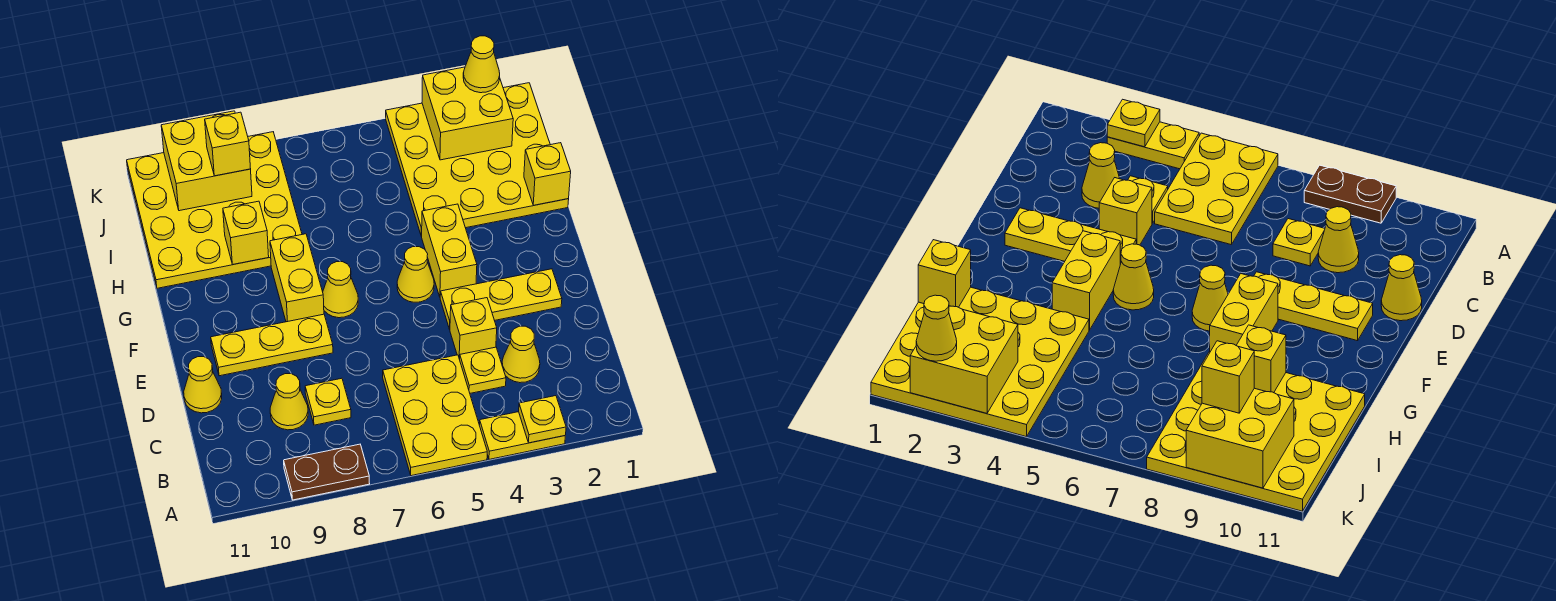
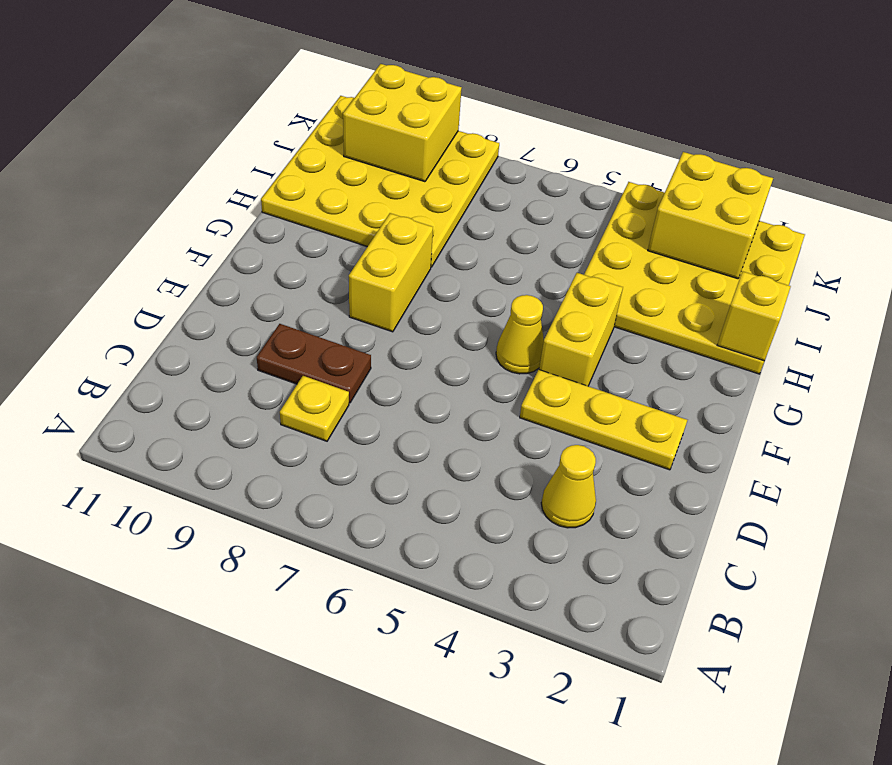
brown 1x2 plate [257,324,371,403] -> brown 1x2 plate moved to [284,444,370,500]
none -> yellow 1x2 plate [479,412,565,459]
none -> yellow 2x3 plate [383,355,487,476]
none -> yellow 1x1 plate [460,347,506,393]

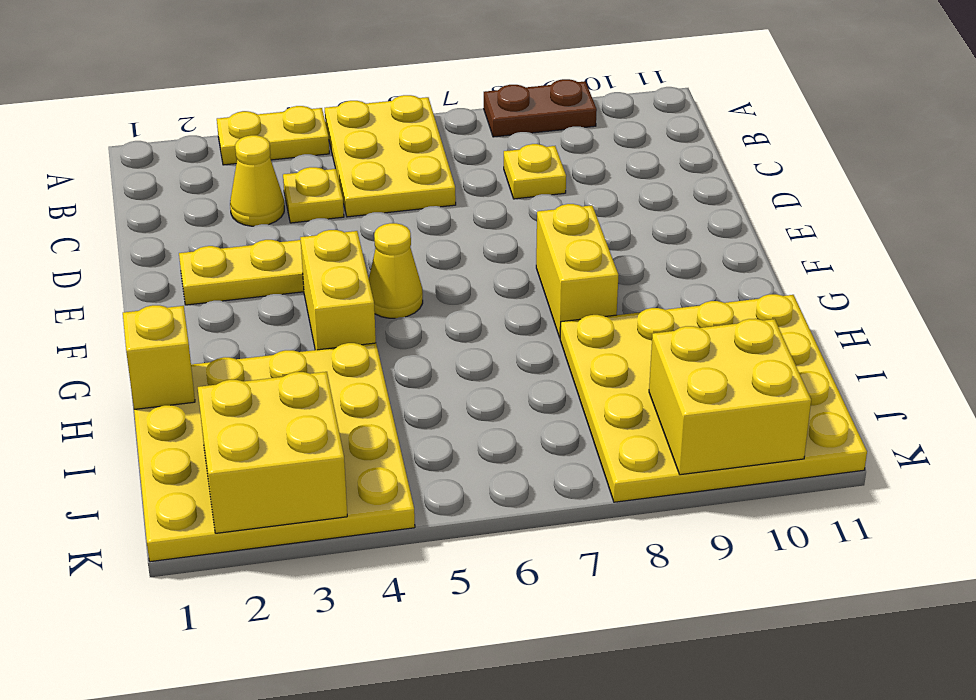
none -> yellow 1x1 cone [270,374,308,430]
none -> yellow 1x1 brick [450,298,497,359]
none -> yellow 1x1 cone [184,357,222,413]

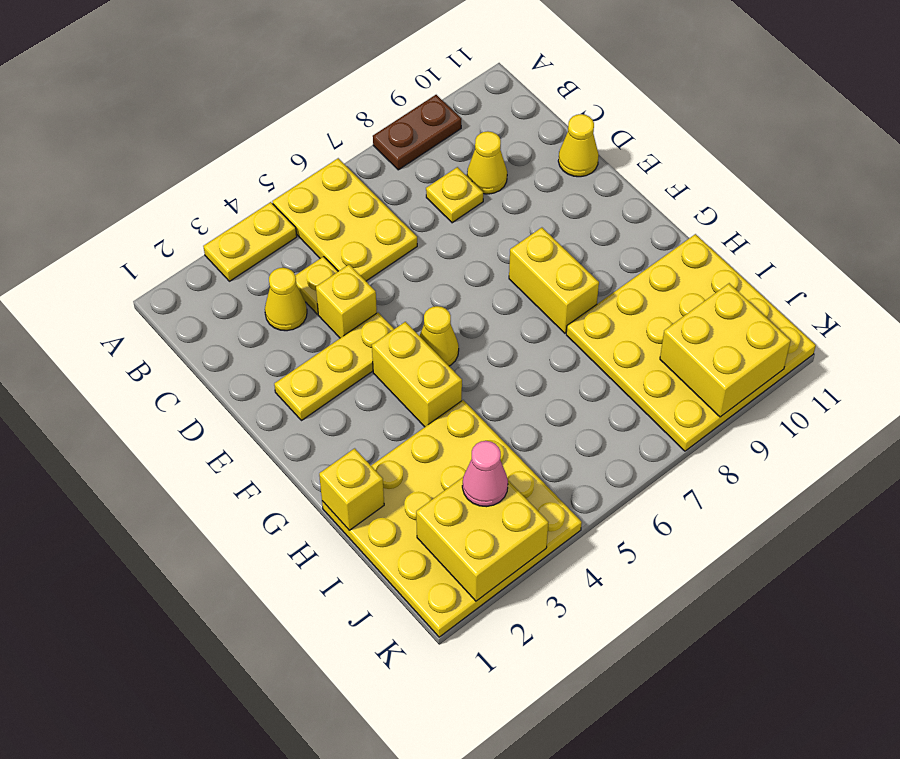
pink 1x1 cone [462,441,508,507] -> none
none -> yellow 1x3 plate [211,314,333,376]
none -> yellow 1x1 cone [323,262,358,318]
none -> yellow 1x1 plate [519,396,566,443]

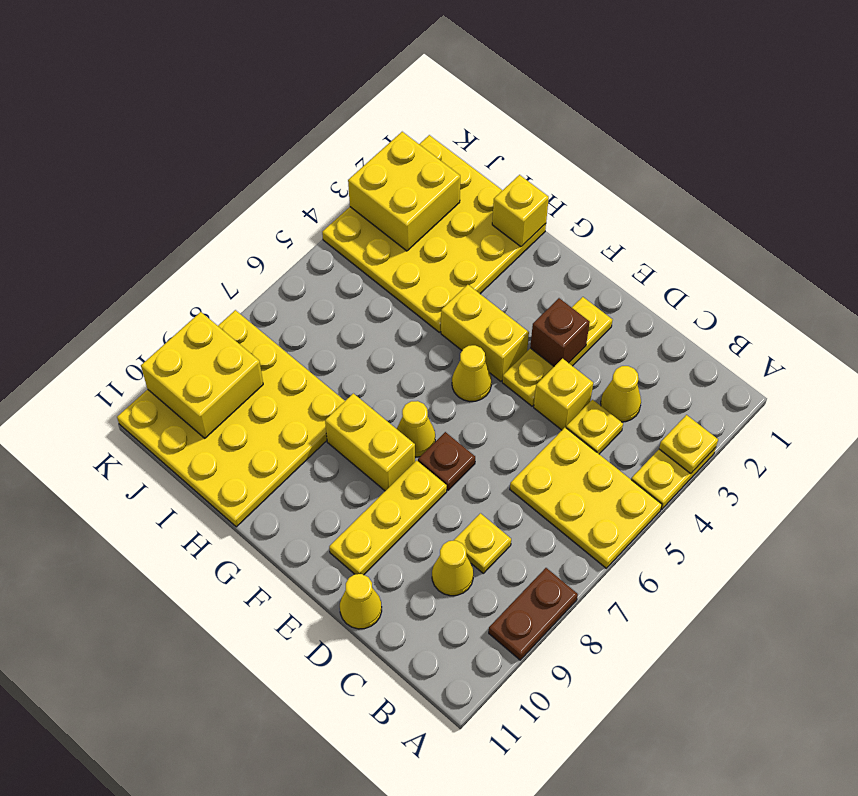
brown 1x1 brick [530,298,590,366] -> none
brown 1x1 plate [418,432,475,490] -> none
none -> yellow 1x1 brick [223,201,269,265]
none -> yellow 1x1 brick [205,112,251,176]
none -> yellow 1x1 cone [463,36,500,93]

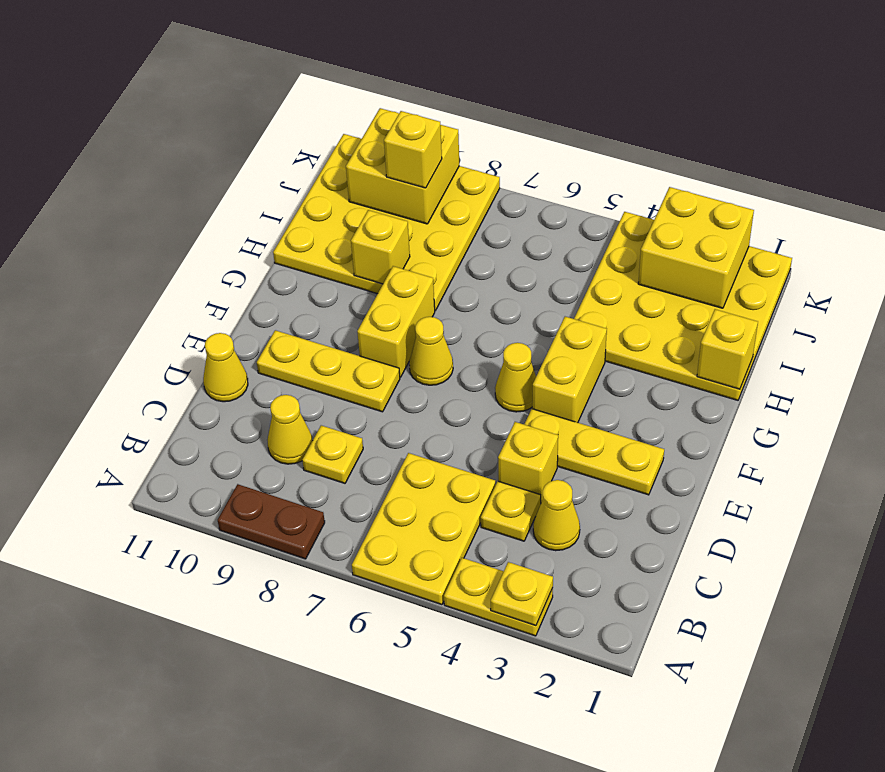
none -> yellow 1x1 cone [463,36,500,93]

